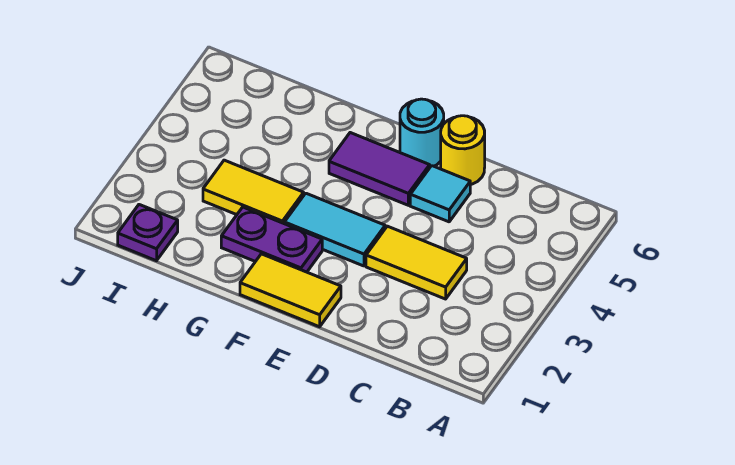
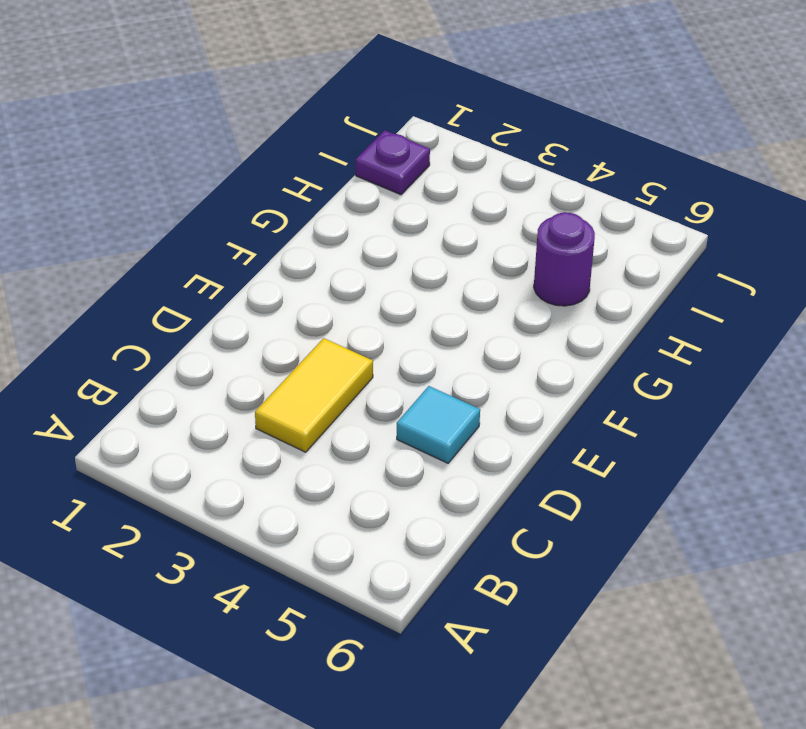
purple 1x1 round brick [534,212,595,306] -> none
none -> yellow 1x1 round brick [441,116,485,185]
none -> yellow 1x2 tile [240,254,341,327]

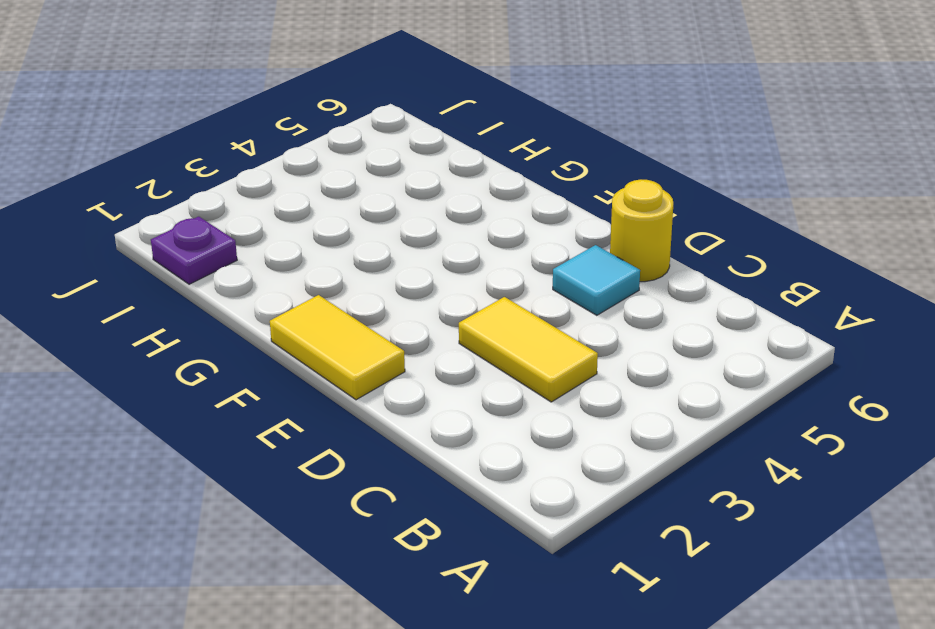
none -> cyan 1x2 tile [284,193,385,266]
none -> purple 1x2 tile [329,133,430,205]

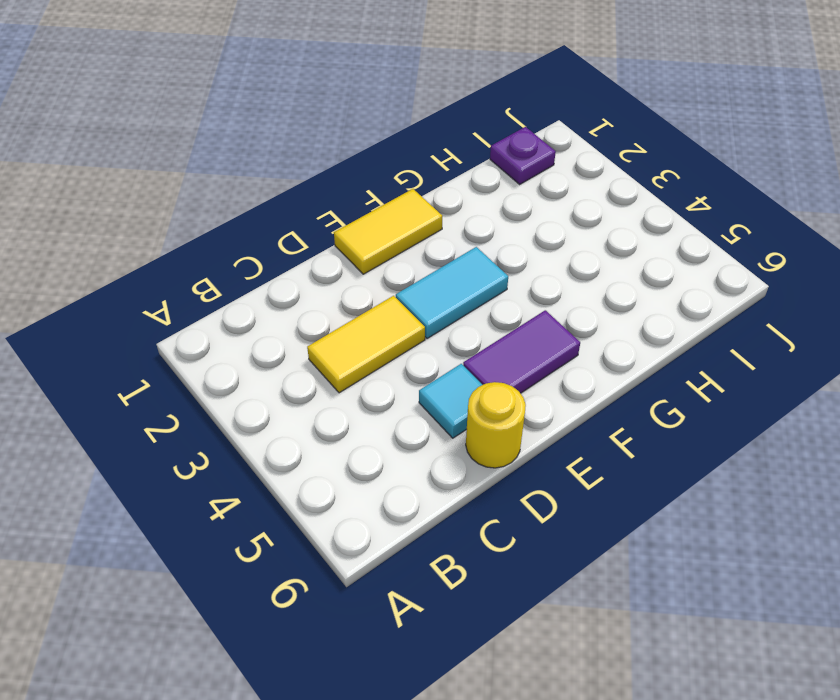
none -> cyan 1x1 round brick [400,99,444,167]
none -> purple 1x2 plate [221,207,322,272]

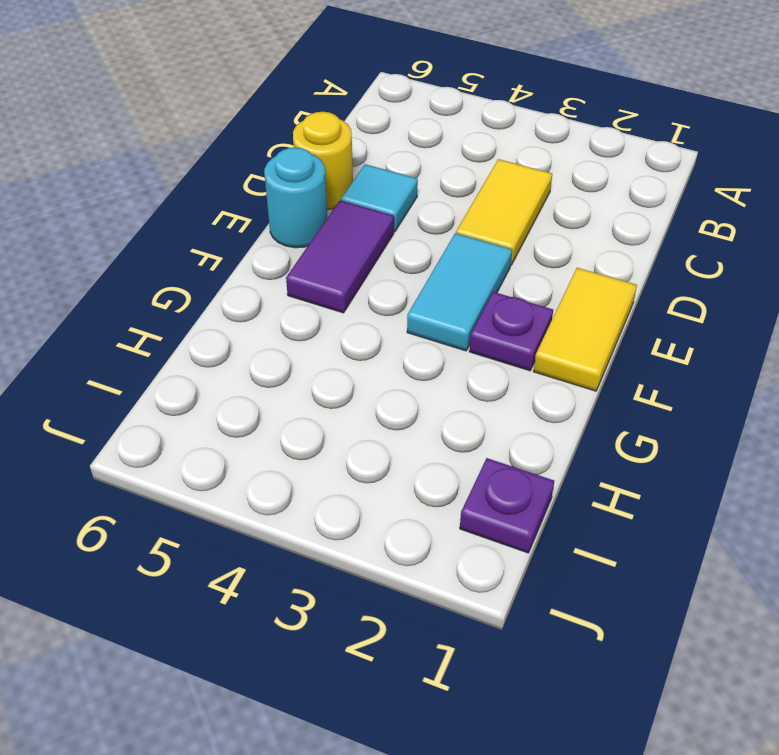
purple 1x1 plate [469,292,553,371] -> purple 1x2 plate [221,207,322,272]
none -> yellow 1x2 tile [203,160,304,223]

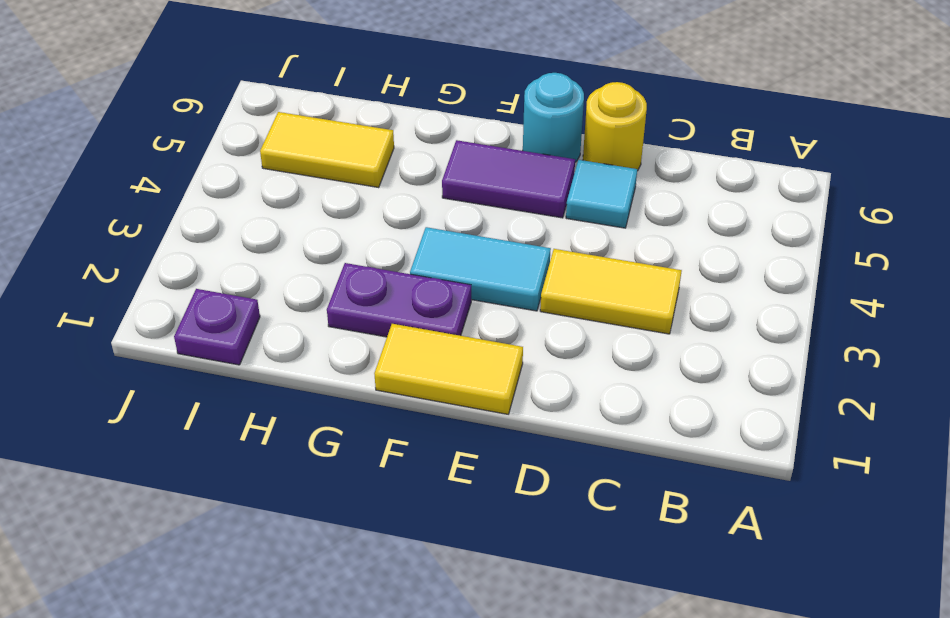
yellow 1x2 tile [260,112,394,187] -> yellow 1x2 tile moved to [203,160,304,223]

